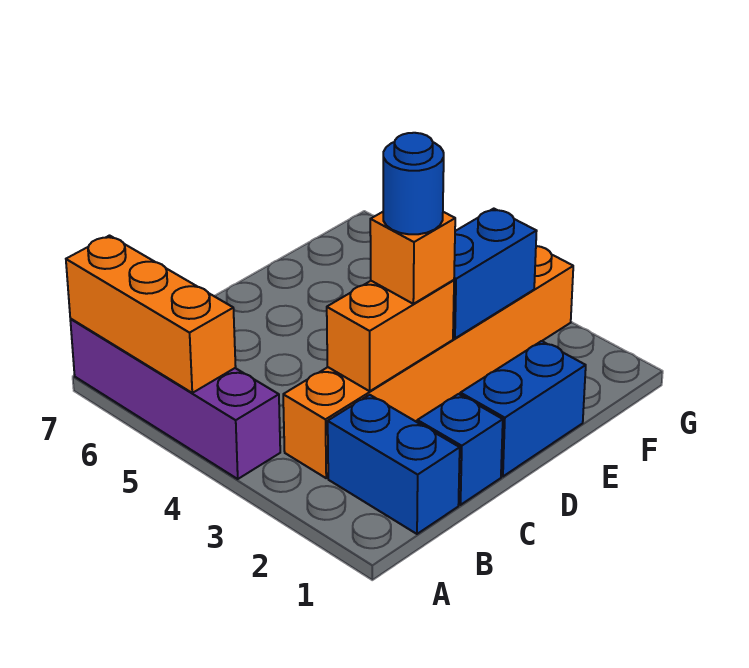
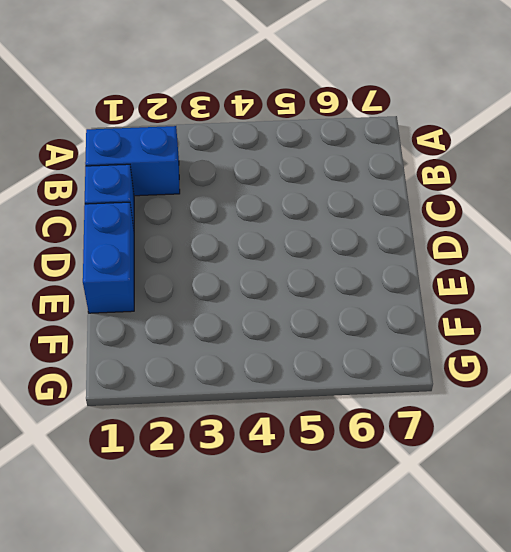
none -> purple 1x4 brick [70,319,280,479]
none -> orange 1x6 brick [283,246,573,478]

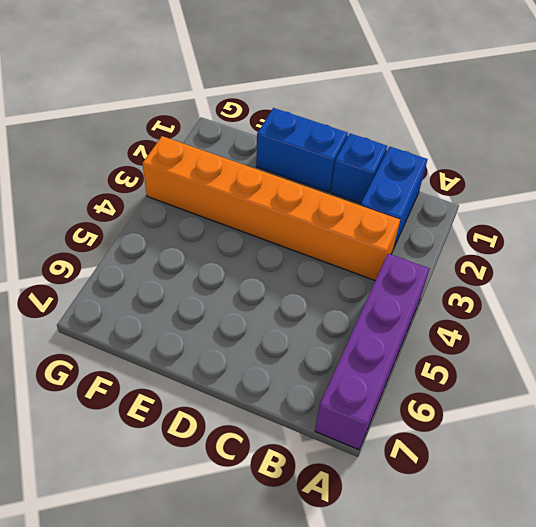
none -> orange 1x3 brick [66,236,236,393]
none -> orange 1x2 brick [327,280,454,391]

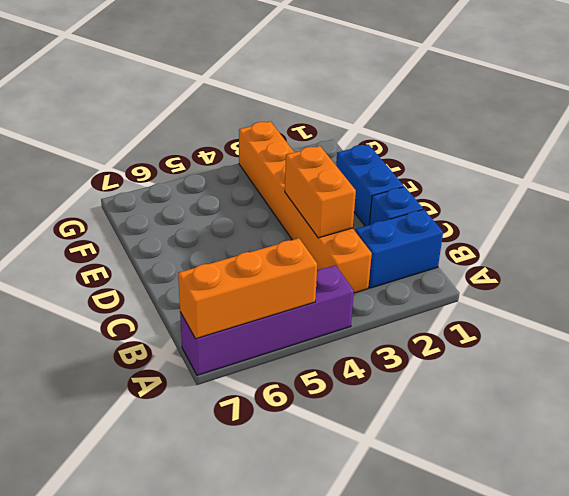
none -> blue 1x2 brick [453,209,537,338]
none -> orange 1x1 brick [370,212,455,304]

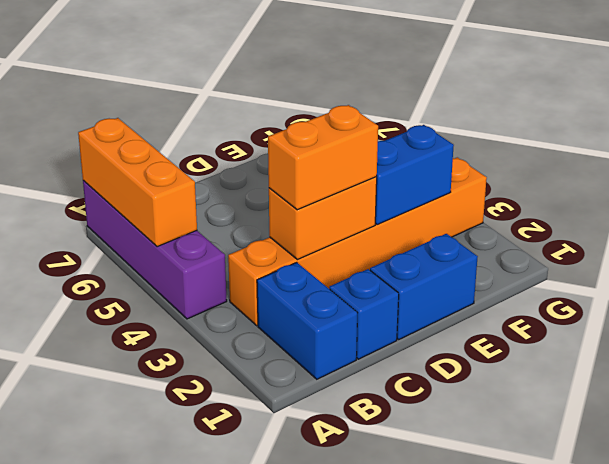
orange 1x2 brick [268,105,378,210] -> orange 1x1 brick [370,212,455,304]
none -> blue 1x1 round brick [383,133,444,234]

